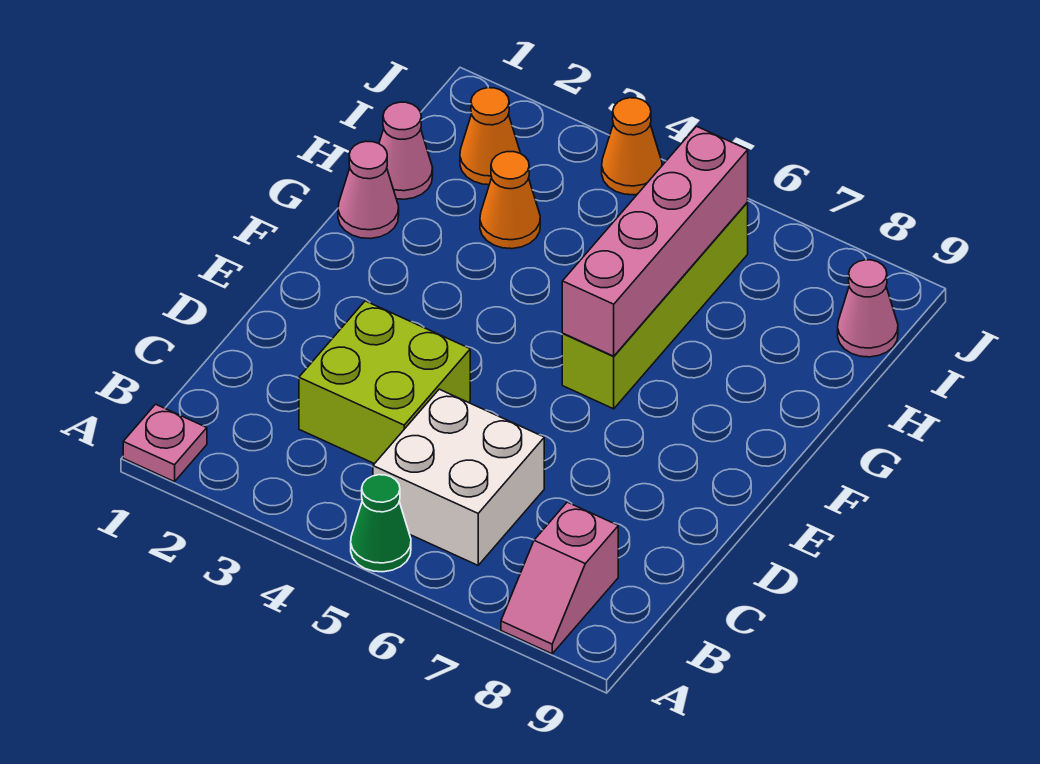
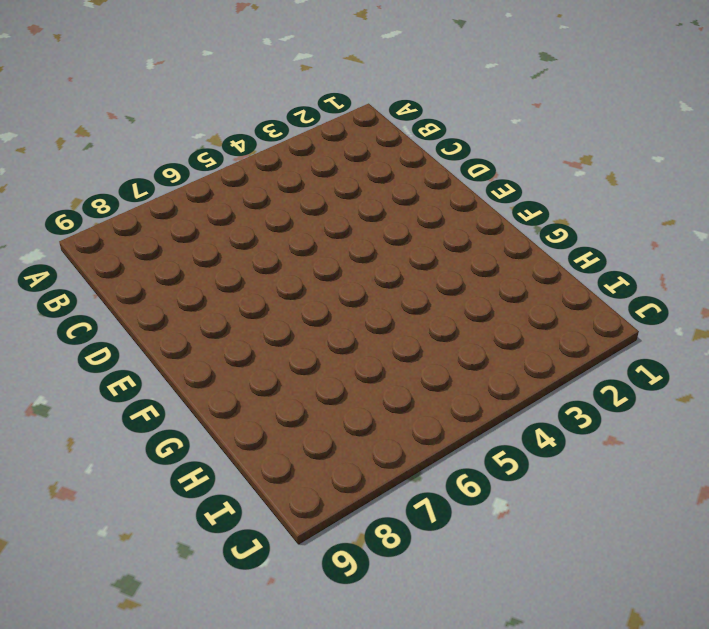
none -> pink 1x1 plate [123,404,207,482]
none -> green 1x1 cone [351,475,411,572]
none -> pink 1x2 slope [501,502,618,654]

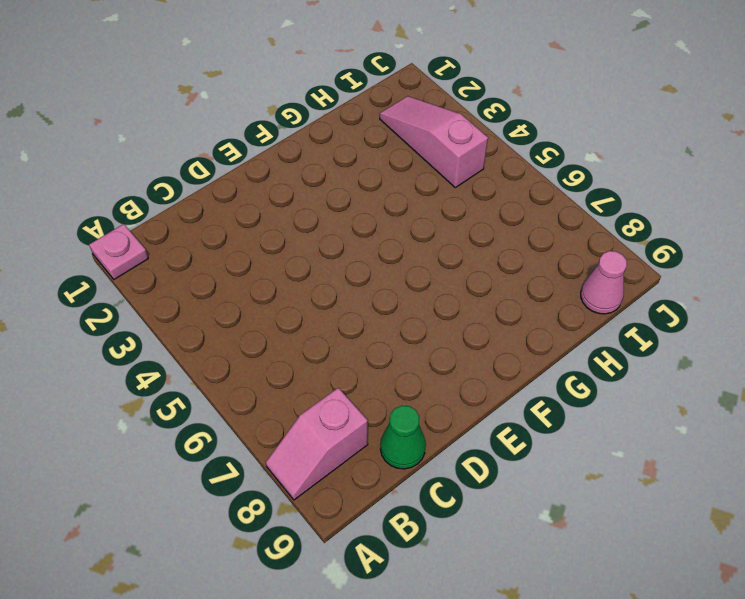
green 1x1 cone [380,406,426,469] -> green 1x1 cone moved to [351,475,411,572]
pink 1x3 slope [380,96,488,188] -> orange 1x1 cone [460,88,520,185]
none -> white 2x2 brick [373,389,544,565]
none -> lime 2x2 brick [299,301,470,464]
none -> lime 1x4 brick [562,203,748,409]

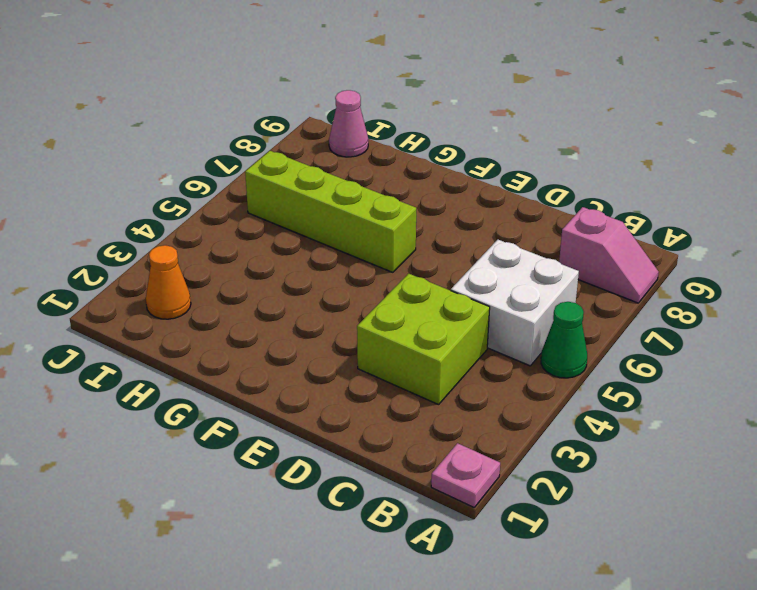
none -> pink 1x1 cone [338,141,399,239]
none -> pink 1x1 cone [379,102,433,199]
none -> orange 1x1 cone [480,152,540,249]

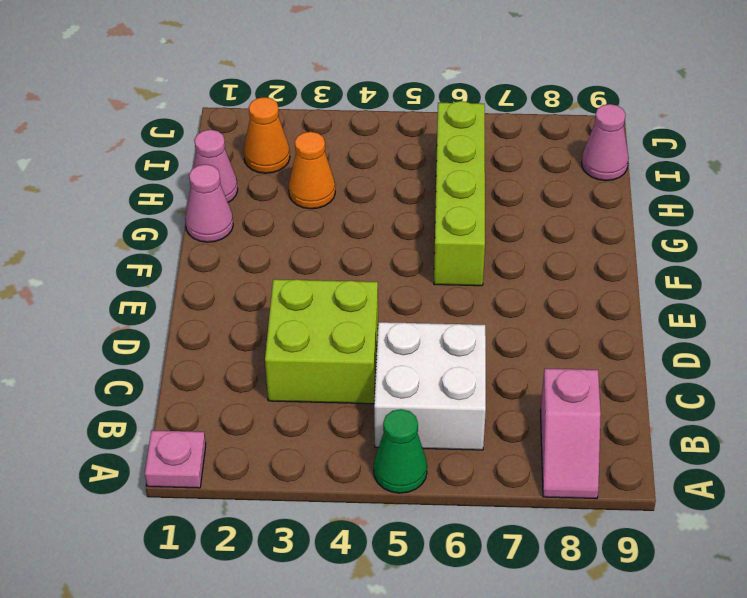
none -> orange 1x1 cone [602,98,662,195]
none -> pink 1x4 brick [562,126,748,356]

